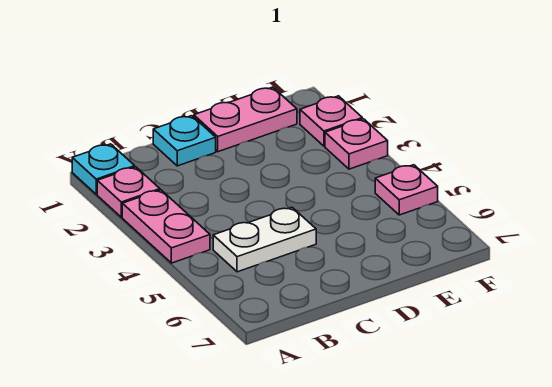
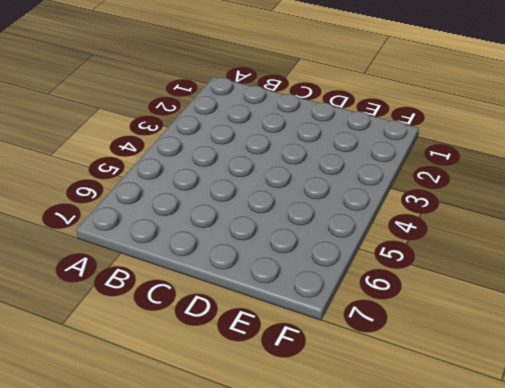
none -> cyan 1x1 plate [72,144,135,194]
none -> pink 1x1 plate [97,167,160,217]

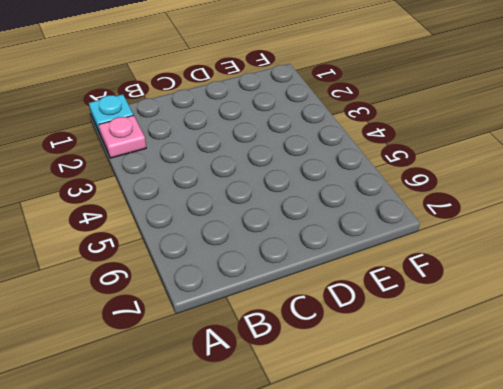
none -> pink 1x2 plate [122,190,210,263]
none -> white 1x2 plate [213,207,316,272]

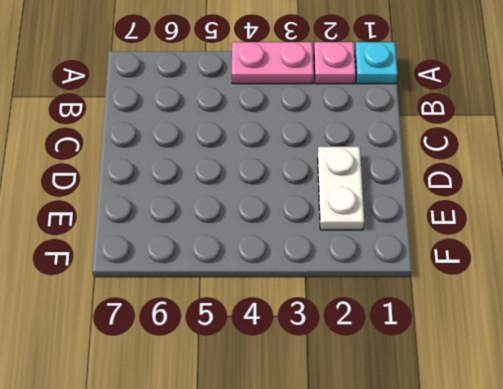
white 1x2 plate [318,147,364,230] -> white 1x2 plate moved to [213,207,316,272]
none -> cyan 1x1 plate [153,116,216,166]
none -> pink 1x2 plate [194,87,297,152]

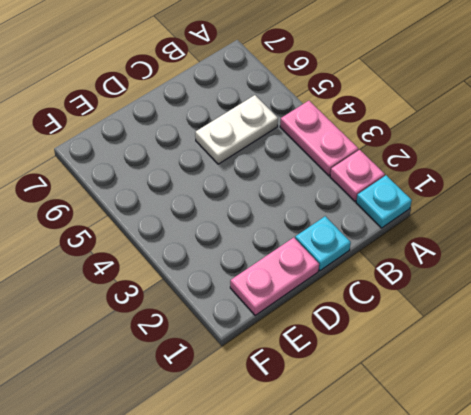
none -> pink 1x1 plate [300,96,362,146]
none -> pink 1x1 plate [325,119,388,169]

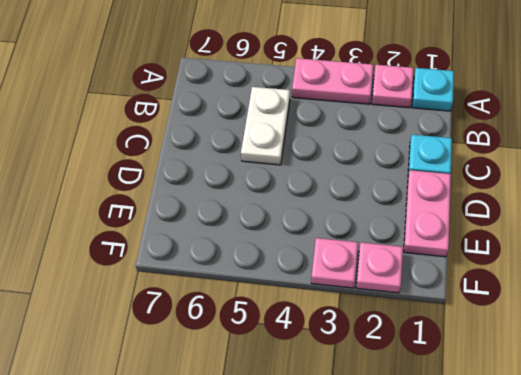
none -> pink 1x1 plate [375,165,438,215]

